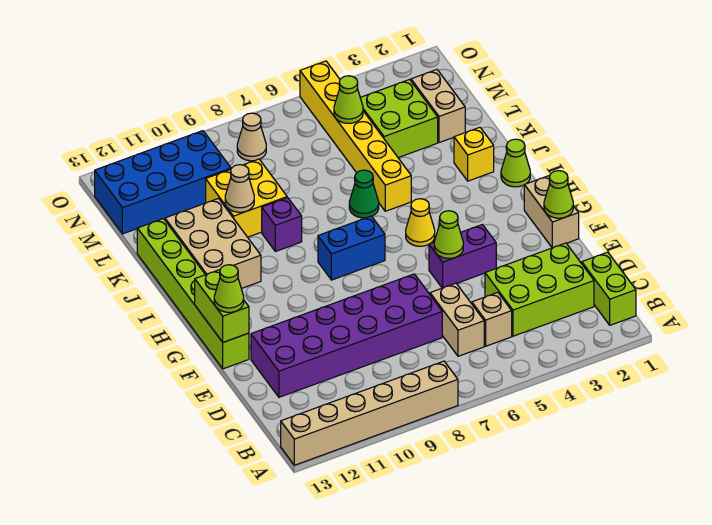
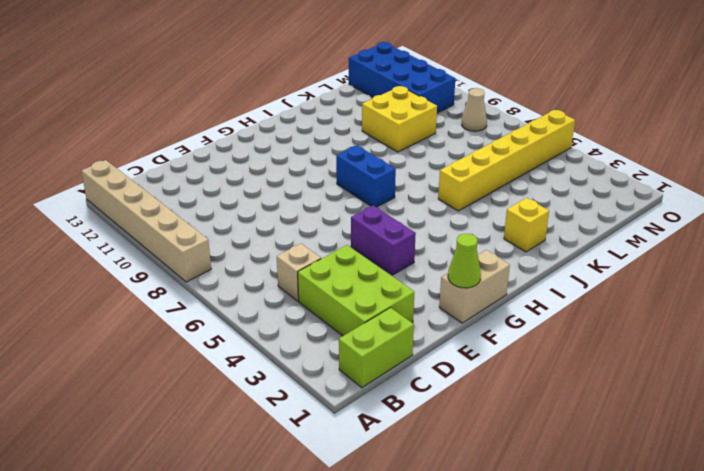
none -> tan 1x2 brick [430,283,484,356]
none -> purple 2x6 brick [251,274,442,397]
none -> lime 1x6 brick [137,219,249,369]

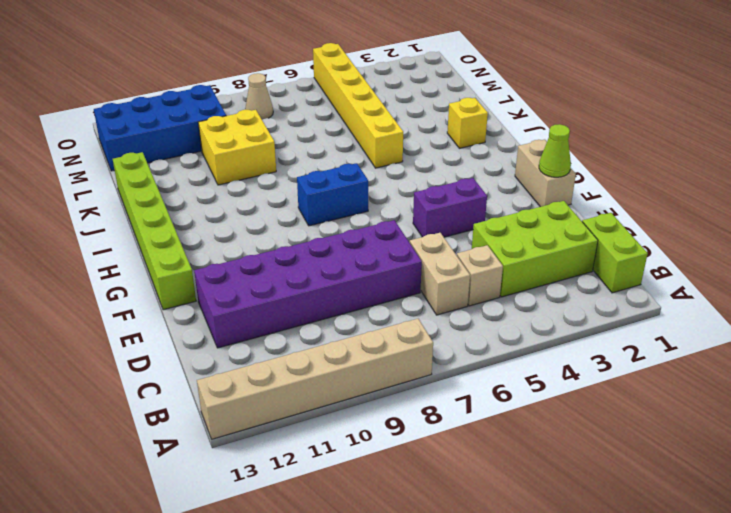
none -> yellow 1x1 cone [406,199,435,246]
none -> lime 1x1 cone [501,139,530,187]
none -> tan 2x3 brick [165,199,261,289]

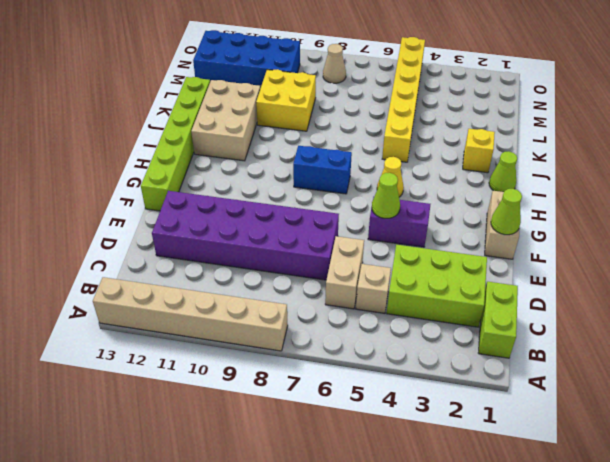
none -> green 1x1 cone [349,170,379,218]
none -> purple 1x1 brick [262,198,302,252]
none -> tan 1x2 brick [411,70,465,143]

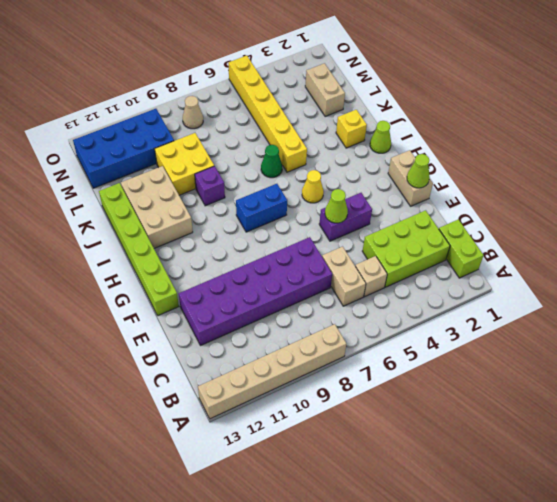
none -> lime 2x2 brick [360,79,438,158]
none -> lime 1x2 brick [195,270,249,342]
none -> tan 1x1 cone [225,165,254,212]

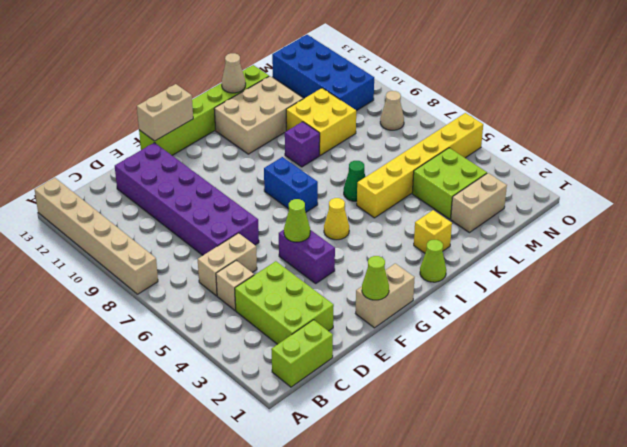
tan 1x2 brick [137,84,193,141] -> lime 1x2 brick [195,270,249,342]
tan 1x1 cone [222,53,246,93] -> tan 1x1 cone moved to [225,165,254,212]
none -> lime 1x1 cone [334,76,363,123]
none -> lime 1x1 cone [214,265,244,312]

